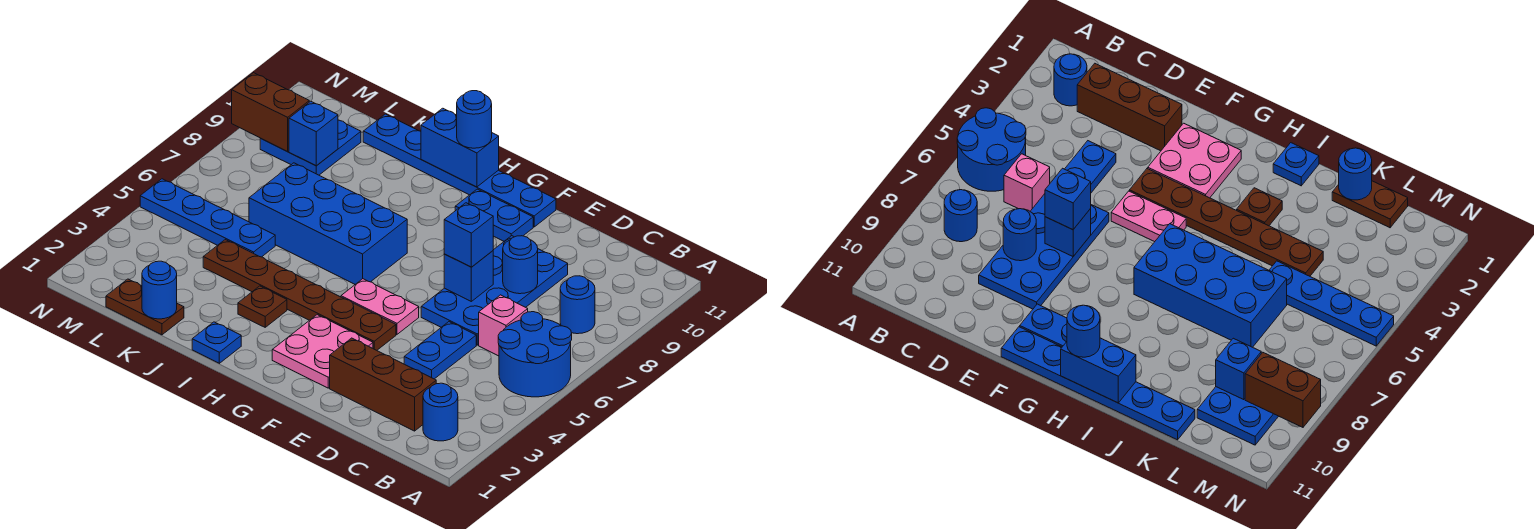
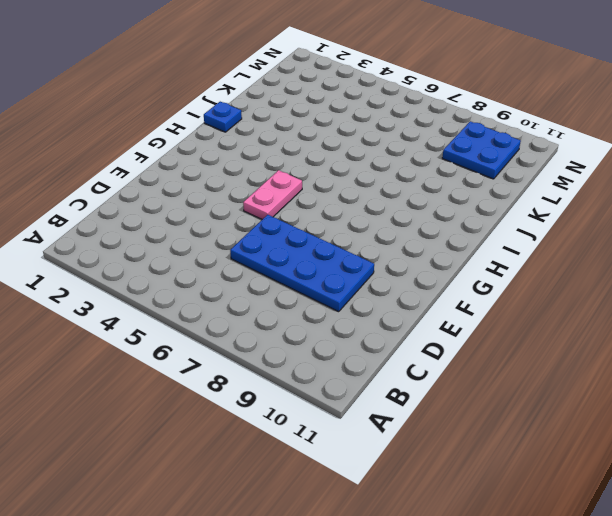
none -> blue 2x2 round brick [498,312,572,397]
none -> blue 1x1 round brick [423,383,458,441]
none -> blue 1x1 round brick [560,276,595,334]

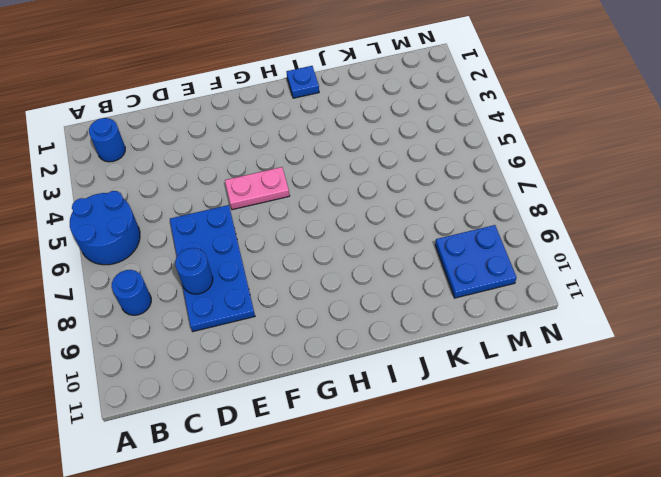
none -> brown 1x3 brick [330,338,436,431]
none -> pink 1x1 brick [479,295,528,356]
none -> blue 1x2 plate [404,322,476,379]

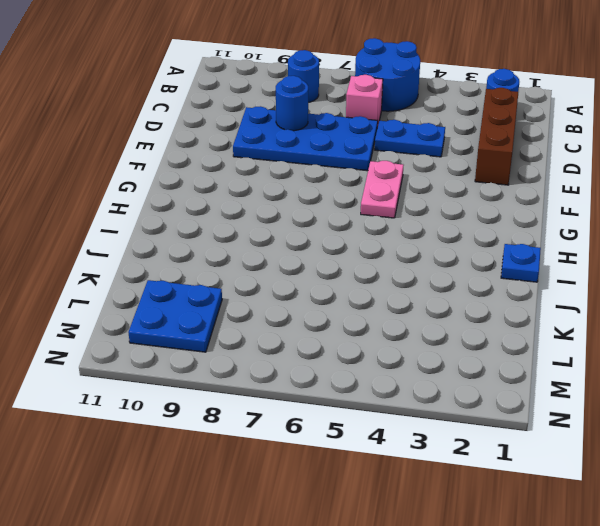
none -> pink 2x2 plate [272,315,373,388]
none -> brown 1x6 plate [203,240,396,350]
none -> blue 1x2 plate [455,189,533,241]

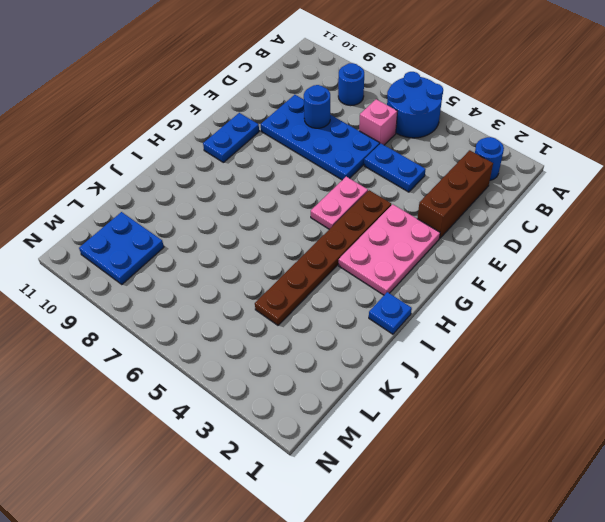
pink 2x3 plate [339,204,440,295] -> pink 2x2 plate [272,315,373,388]
none -> blue 1x6 plate [363,114,556,227]
none -> blue 2x4 brick [249,163,407,284]
none -> brown 1x1 plate [238,286,287,327]

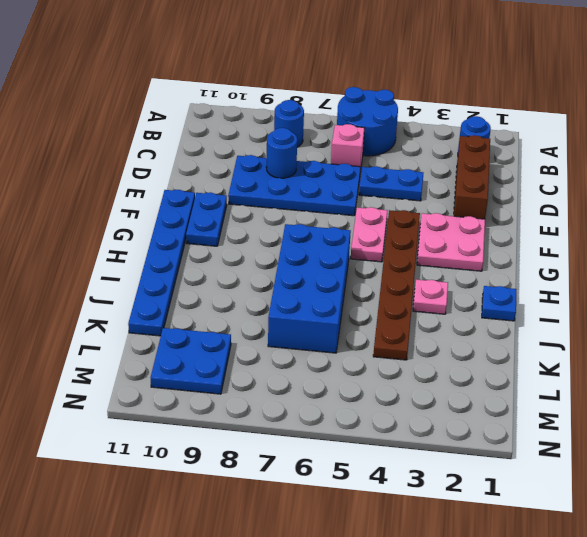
pink 1x1 plate [413,279,448,314] -> brown 1x1 plate [238,286,287,327]
none -> brown 1x2 plate [106,279,184,335]
none -> blue 1x4 plate [140,179,275,257]
none -> blue 1x1 brick [444,251,493,301]

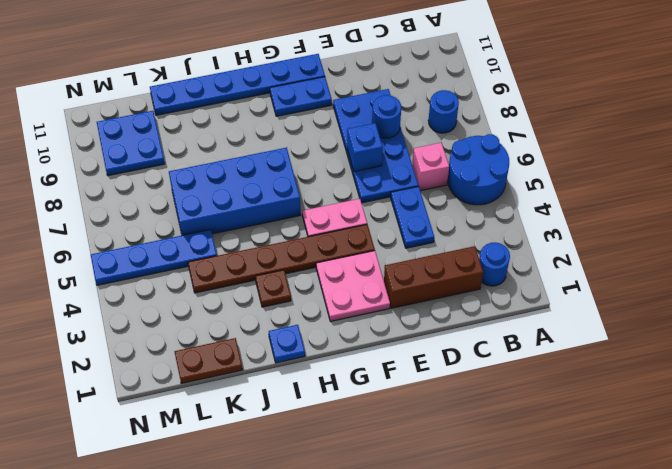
none -> blue 1x2 brick [421,108,499,187]
none -> blue 1x1 round brick [142,261,177,319]
none -> blue 1x1 brick [289,101,338,166]

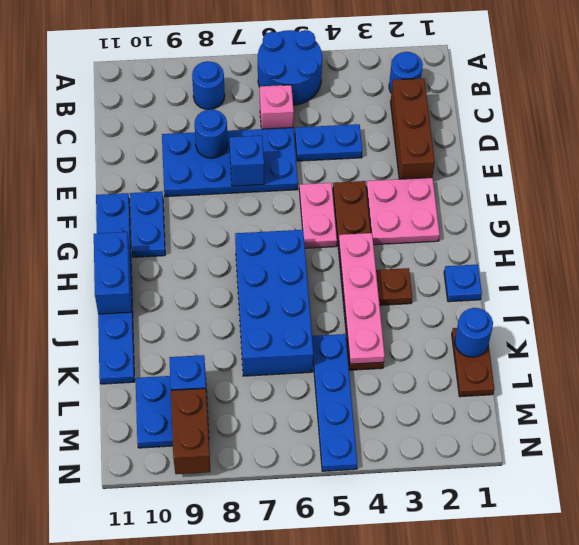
pink 1x4 plate [339,233,385,364] -> none
none -> blue 1x1 brick [444,203,493,267]
none -> blue 1x1 round brick [457,91,492,148]

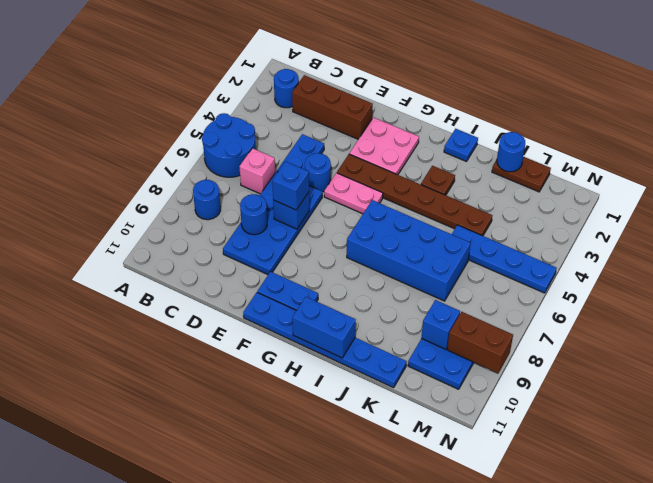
blue 1x1 round brick [305,153,331,192] -> blue 1x1 round brick moved to [457,91,492,148]

